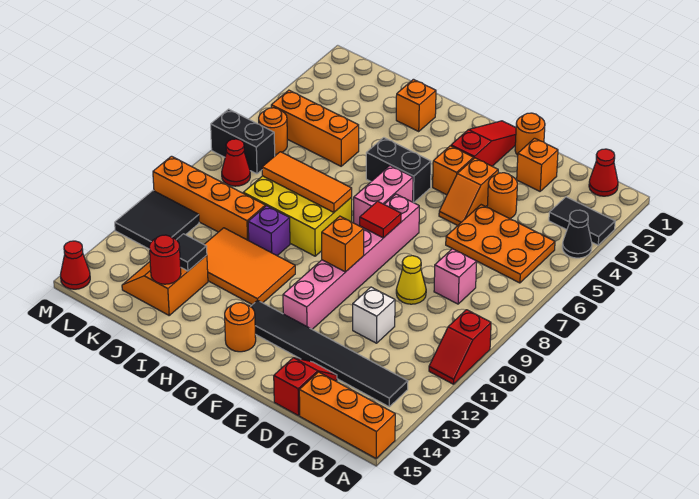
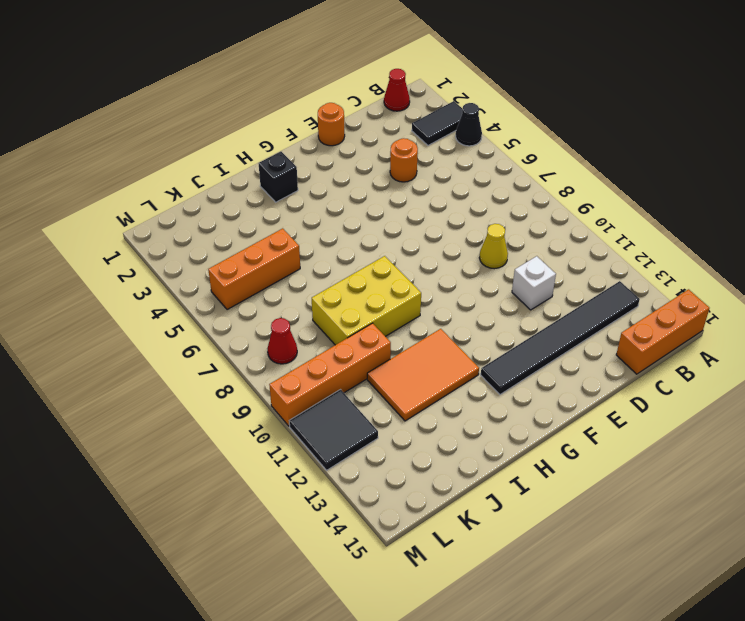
black 1x1 brick [259,152,298,202] -> none
none -> red 1x2 slope [429,310,491,384]
none -> orange 2x3 plate [446,205,555,283]
none -> pink 1x1 brick [434,249,477,304]
none -> orange 1x1 brick [517,138,558,191]

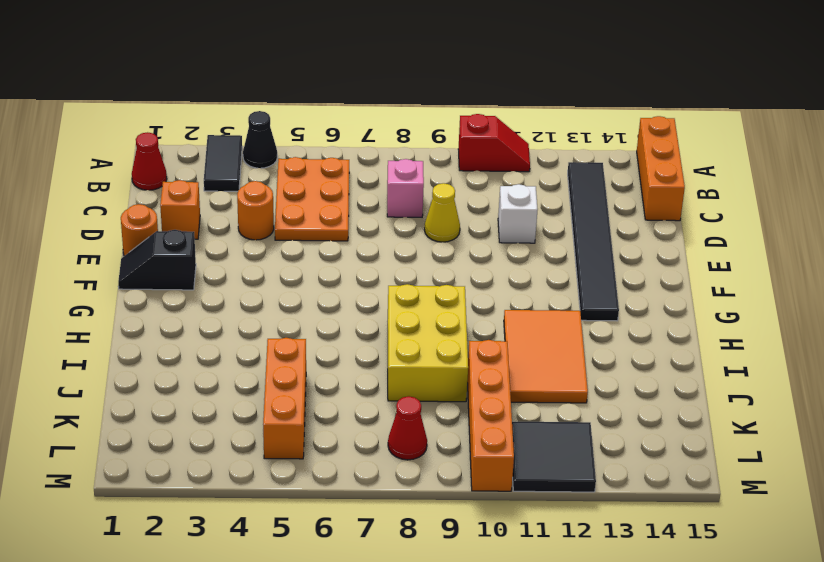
black 1x2 slope [118,230,196,290] -> red 1x3 slope [451,121,516,166]
none -> red 1x2 slope [274,358,337,416]
none -> orange 1x2 slope [439,158,498,226]
none -> orange 1x1 brick [433,146,474,195]
none -> pink 1x6 brick [283,194,419,329]

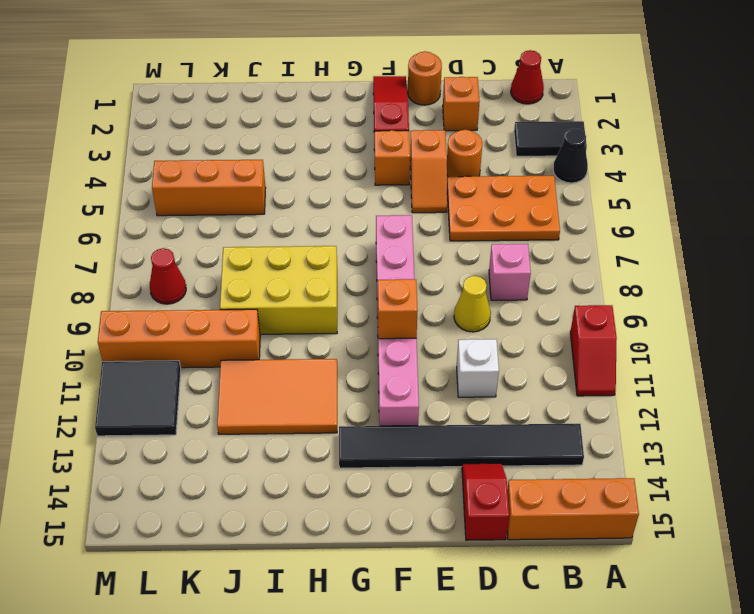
none -> black 1x2 brick [366,138,431,203]
none -> pink 1x2 brick [354,166,413,226]
none -> orange 1x1 round brick [225,303,256,352]
none -> orange 1x1 brick [396,79,436,131]

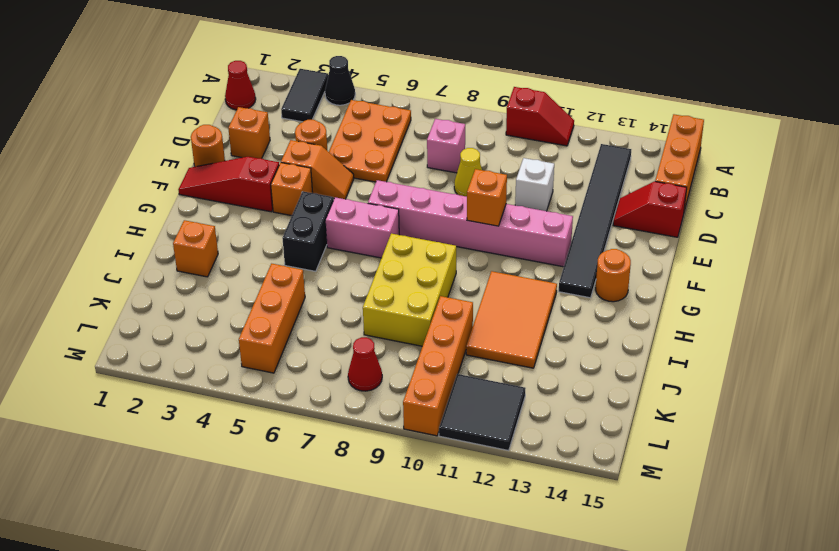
none -> purple 1x1 brick [248,206,290,256]
none -> orange 2x2 slope [122,255,208,315]
none -> orange 1x1 round brick [259,108,287,154]
none -> black 1x2 brick [211,109,275,174]

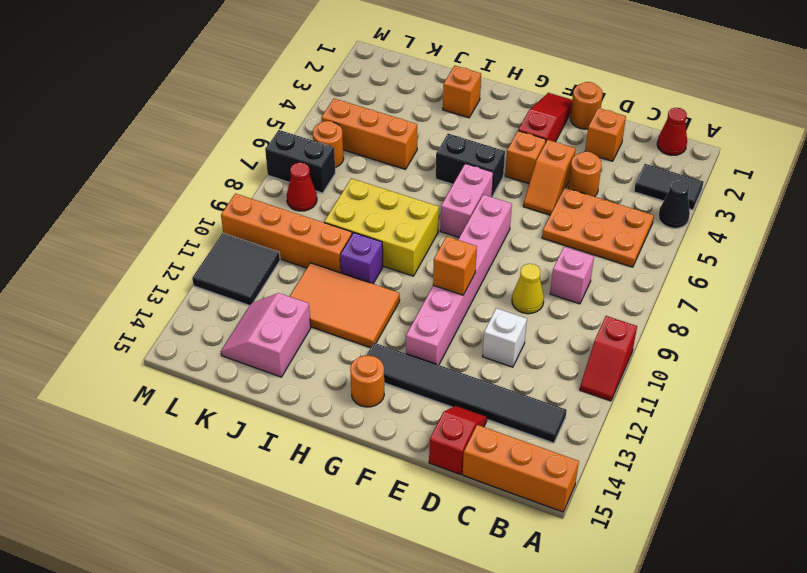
pink 2x2 slope [221,293,311,377] -> orange 2x2 slope [122,255,208,315]
none -> red 1x1 cone [61,241,90,289]
none -> red 1x1 tile [360,201,401,238]
none -> orange 1x3 tile [262,152,352,212]
none -> black 1x1 tile [177,234,207,271]

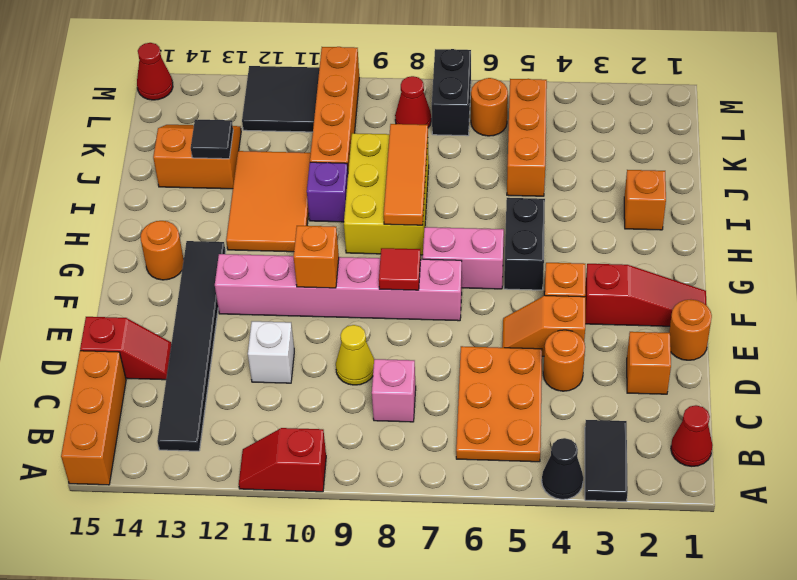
none -> red 1x1 round brick [149,235,181,284]

